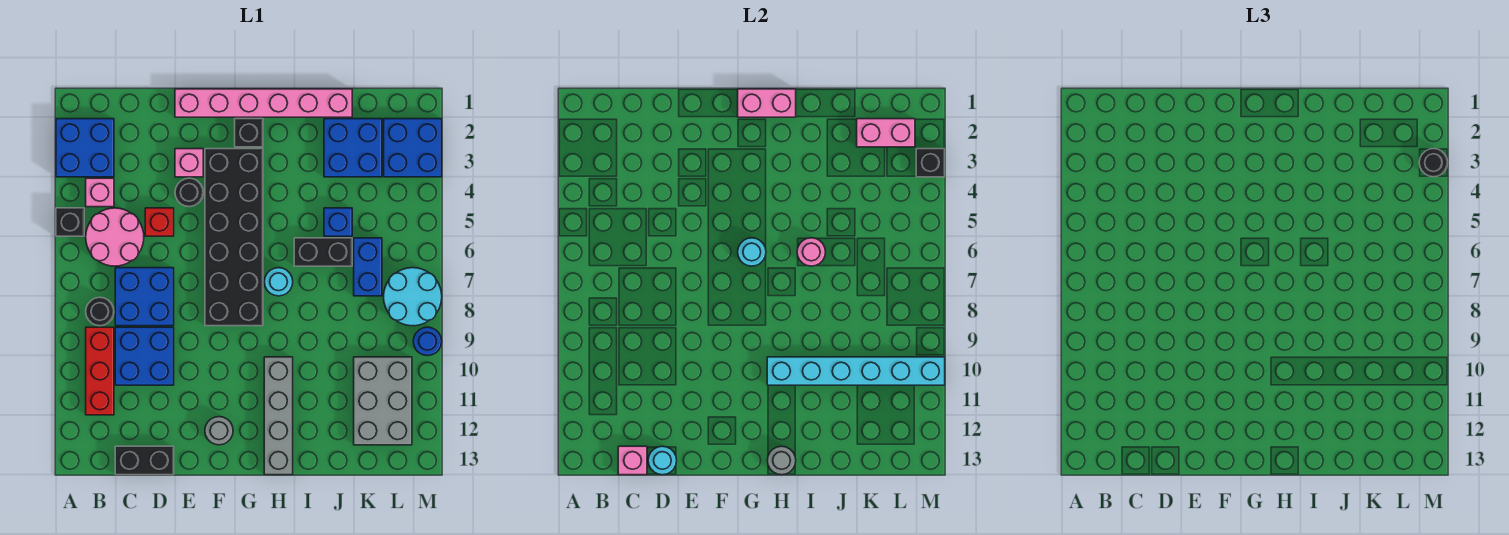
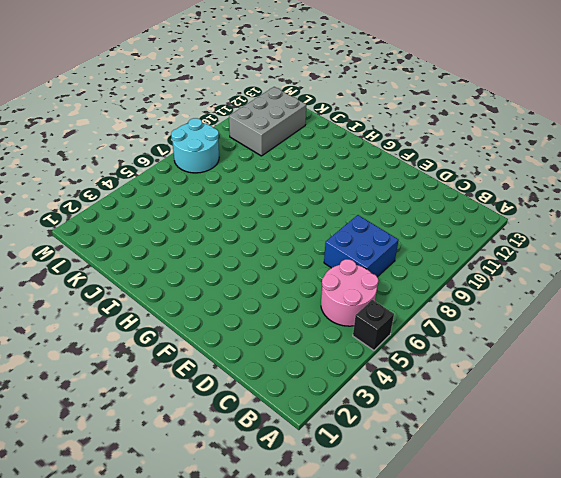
none -> blue 2x2 brick [56,119,114,177]
none -> pink 1x1 brick [86,178,114,207]
none -> black 1x1 round brick [86,297,114,326]
none -> red 1x3 brick [86,327,114,415]

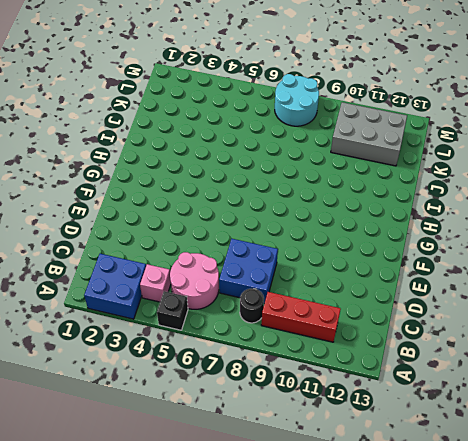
none -> blue 2x2 brick [115,327,174,385]
none -> black 1x2 brick [115,446,174,475]
none -> red 1x1 brick [145,208,174,236]
none -> pink 1x6 brick [175,89,352,117]

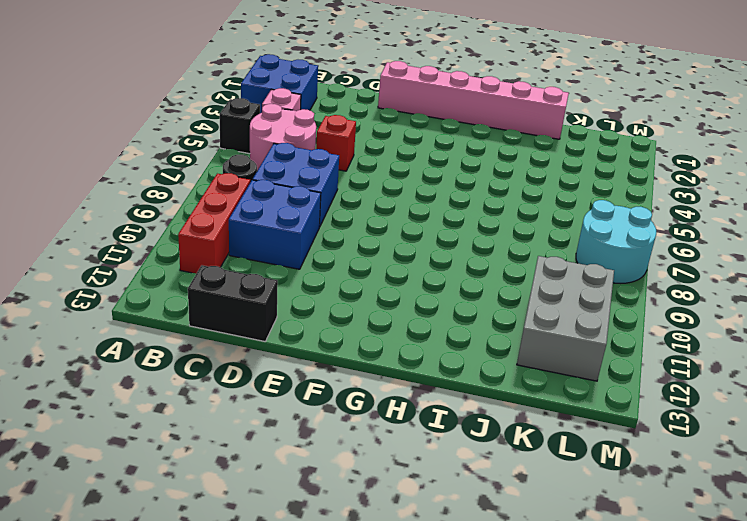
none -> pink 1x1 brick [175,149,203,177]
none -> black 1x1 round brick [175,178,203,207]
none -> black 2x6 brick [205,149,263,326]
none -> grey 1x1 round brick [205,417,233,445]

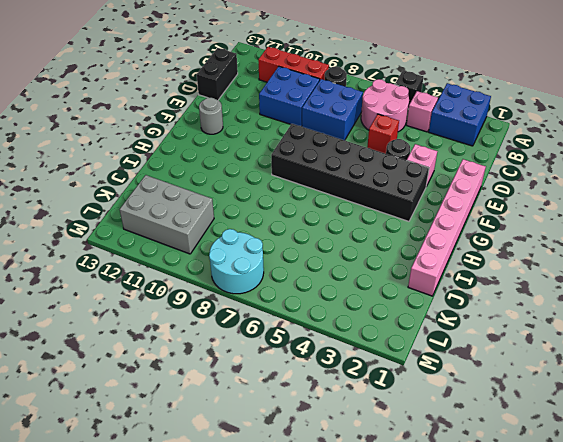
none -> black 1x1 brick [235,119,263,147]
none -> cyan 1x1 round brick [264,268,293,296]
none -> grey 1x4 brick [264,357,293,475]
none -> black 1x2 brick [294,238,352,266]

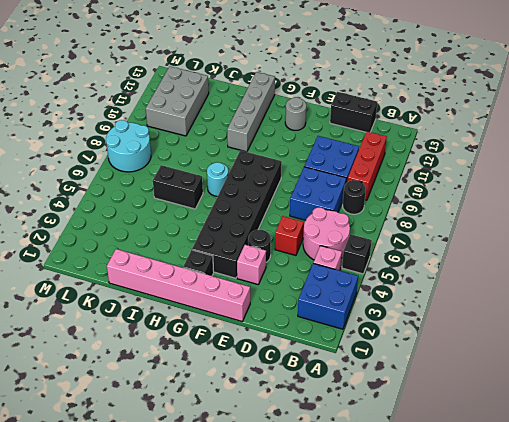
none -> blue 2x2 brick [324,119,382,177]
none -> blue 1x1 brick [324,208,352,236]
none -> blue 1x2 brick [354,238,382,296]
none -> blue 2x2 brick [384,119,442,177]

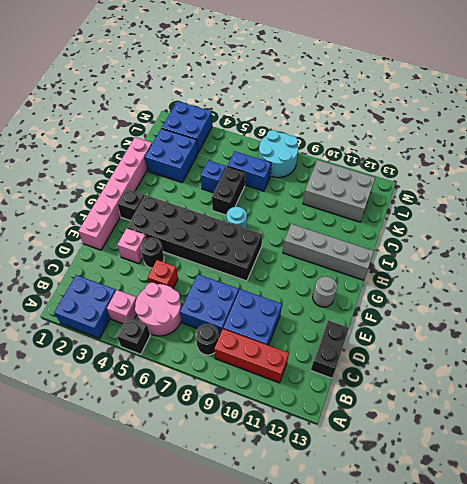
none -> blue 1x1 round brick [413,327,442,356]
none -> pink 1x1 brick [618,446,647,475]
none -> cyan 1x1 round brick [648,446,677,475]
none -> pink 1x2 brick [738,89,796,117]

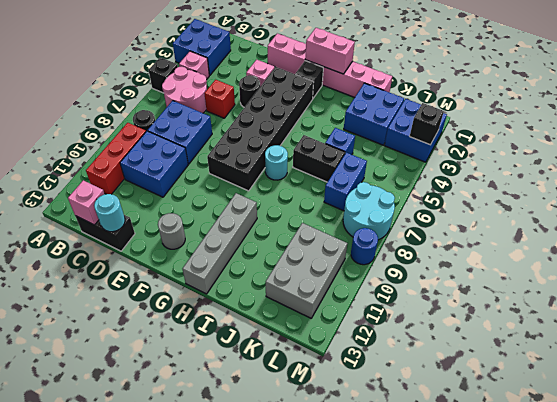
none -> cyan 1x1 round brick [738,238,766,266]
none -> cyan 1x6 brick [767,357,945,385]
none -> grey 1x1 round brick [767,446,796,475]
none -> pink 1x1 round brick [797,238,825,266]

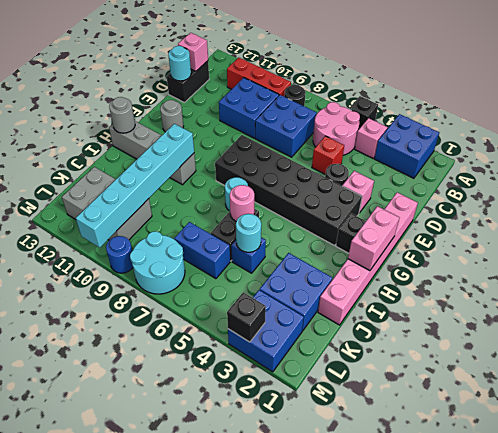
cyan 1x1 round brick [236,214,261,252] -> cyan 1x1 round brick moved to [738,238,766,266]
none -> pink 1x2 brick [857,119,915,147]
none -> black 1x1 round brick [1419,149,1448,177]

